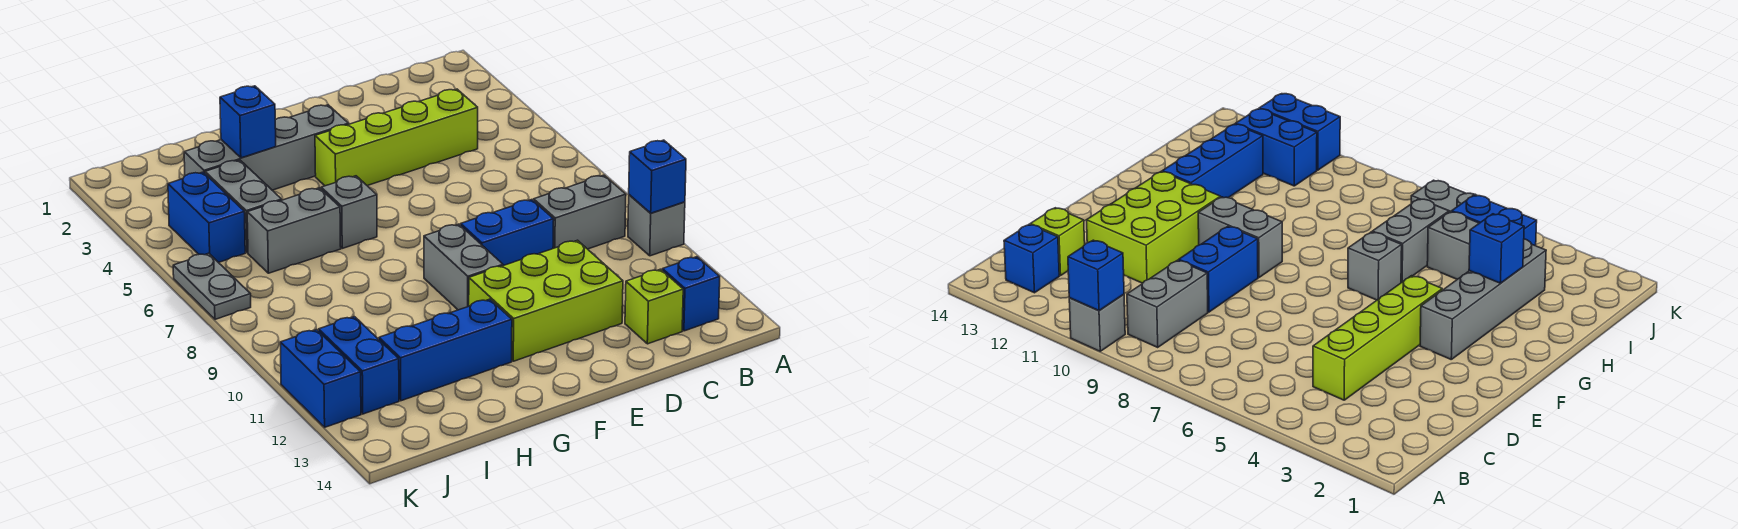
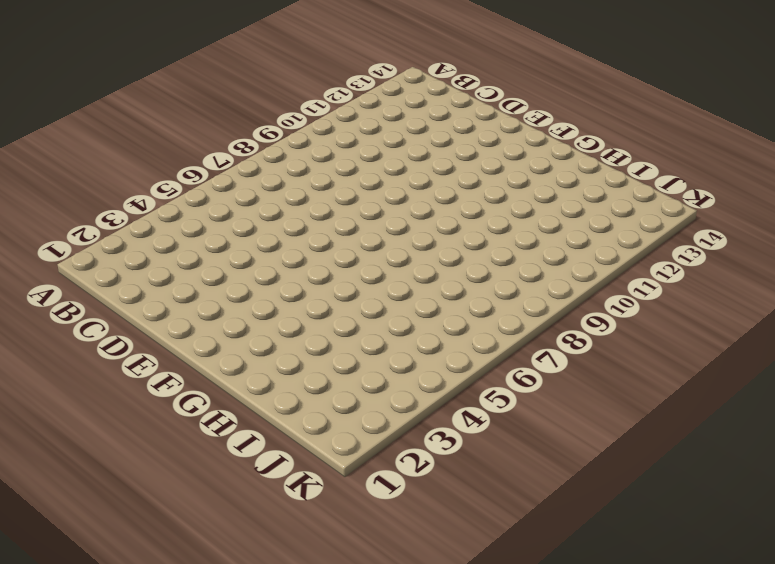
none -> grey 1x1 brick [628,195,685,256]
none -> grey 1x2 brick [534,175,626,249]
none -> blue 1x1 brick [662,257,720,331]

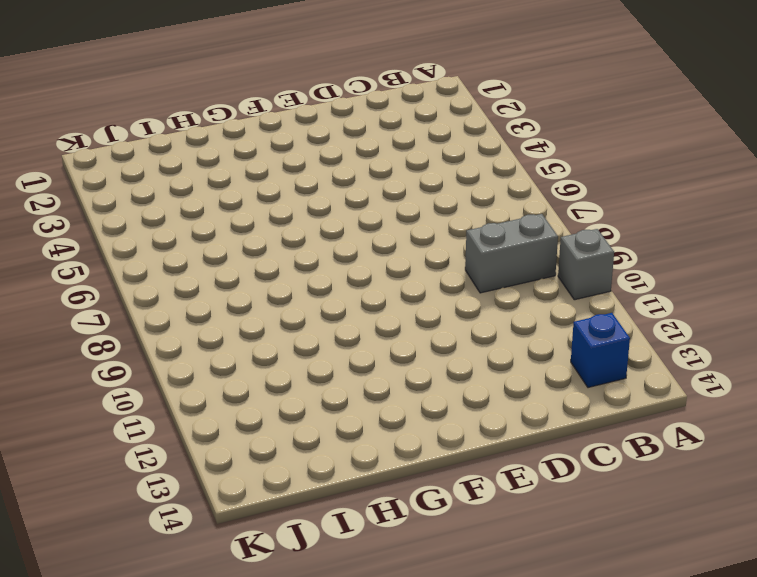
none -> lime 1x4 brick [315,89,478,186]
none -> lime 1x1 brick [625,269,683,344]
none -> blue 1x2 brick [461,200,554,266]

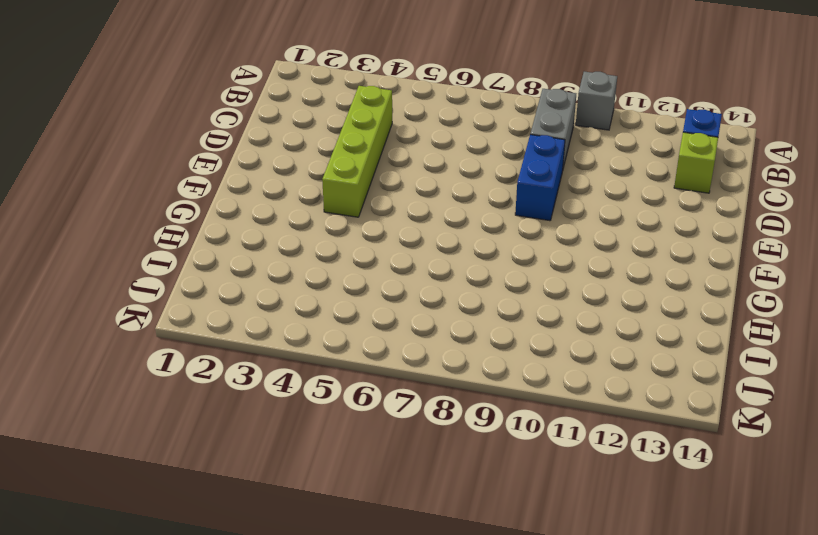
none -> lime 2x3 brick [469,240,623,361]
none -> grey 1x4 brick [184,105,349,190]
none -> grey 1x2 brick [424,224,503,310]

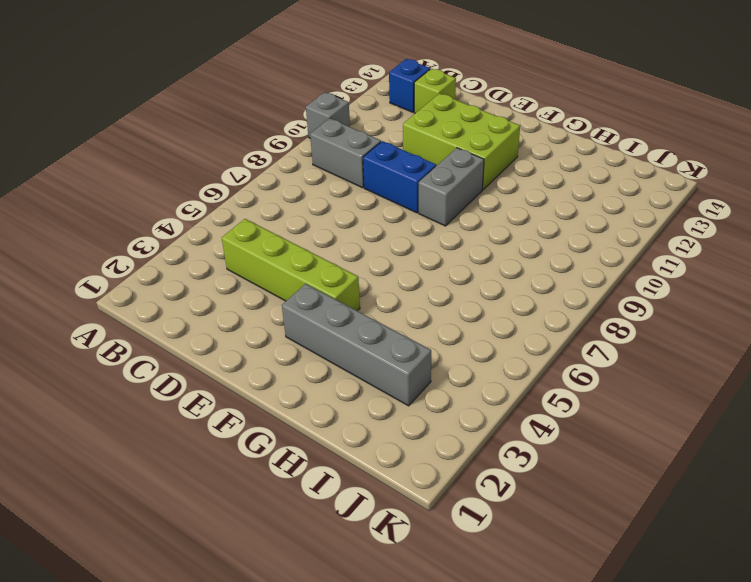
none -> grey 1x1 brick [321,176,377,248]
none -> blue 1x3 brick [379,299,512,401]
none -> grey 1x2 brick [247,188,341,273]

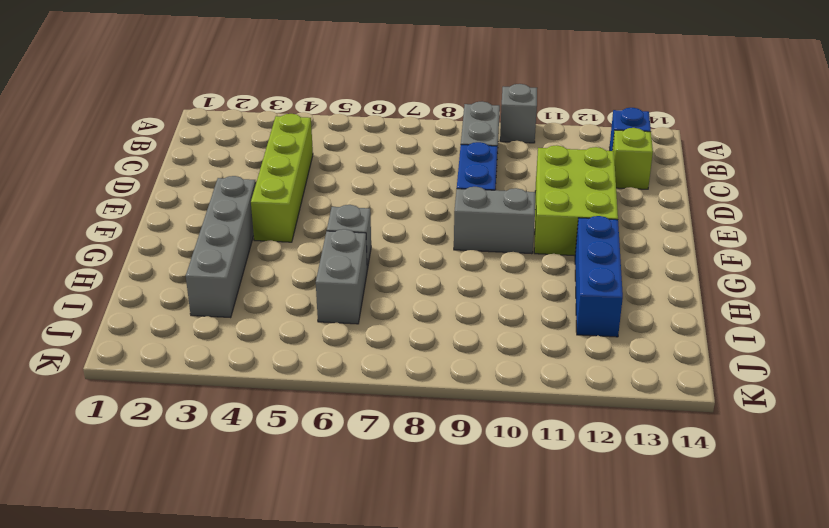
none -> grey 1x2 brick [205,160,282,253]
none -> blue 1x2 brick [168,172,245,263]
none -> blue 1x2 brick [319,317,399,414]

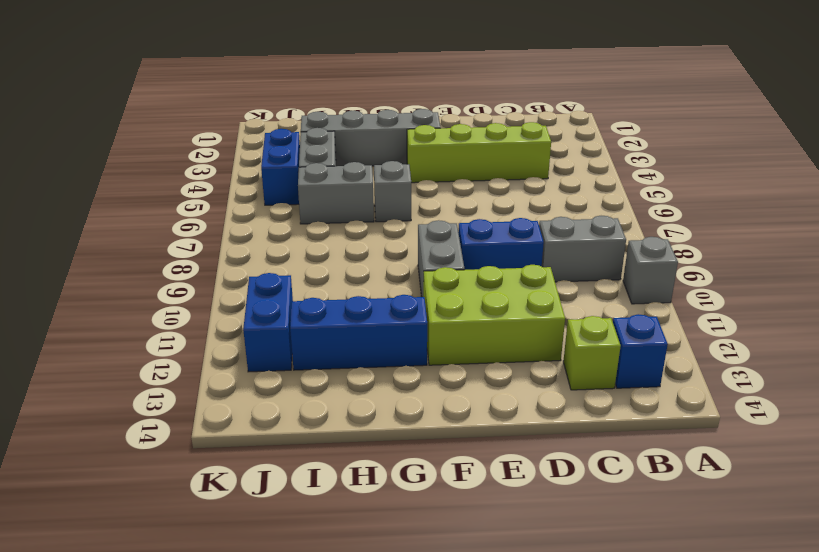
none -> grey 1x2 plate [173,253,251,319]
none -> blue 1x2 brick [280,330,361,427]
none -> blue 1x1 brick [629,140,686,213]

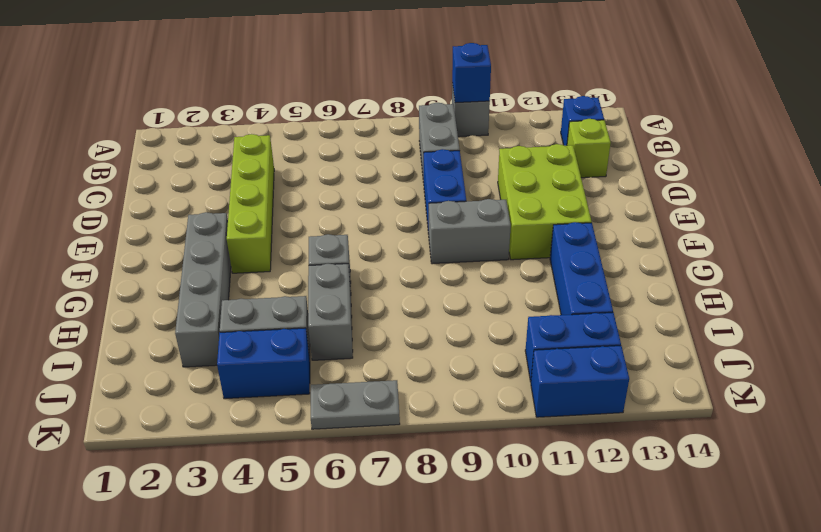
none -> blue 1x1 brick [220,86,276,158]

